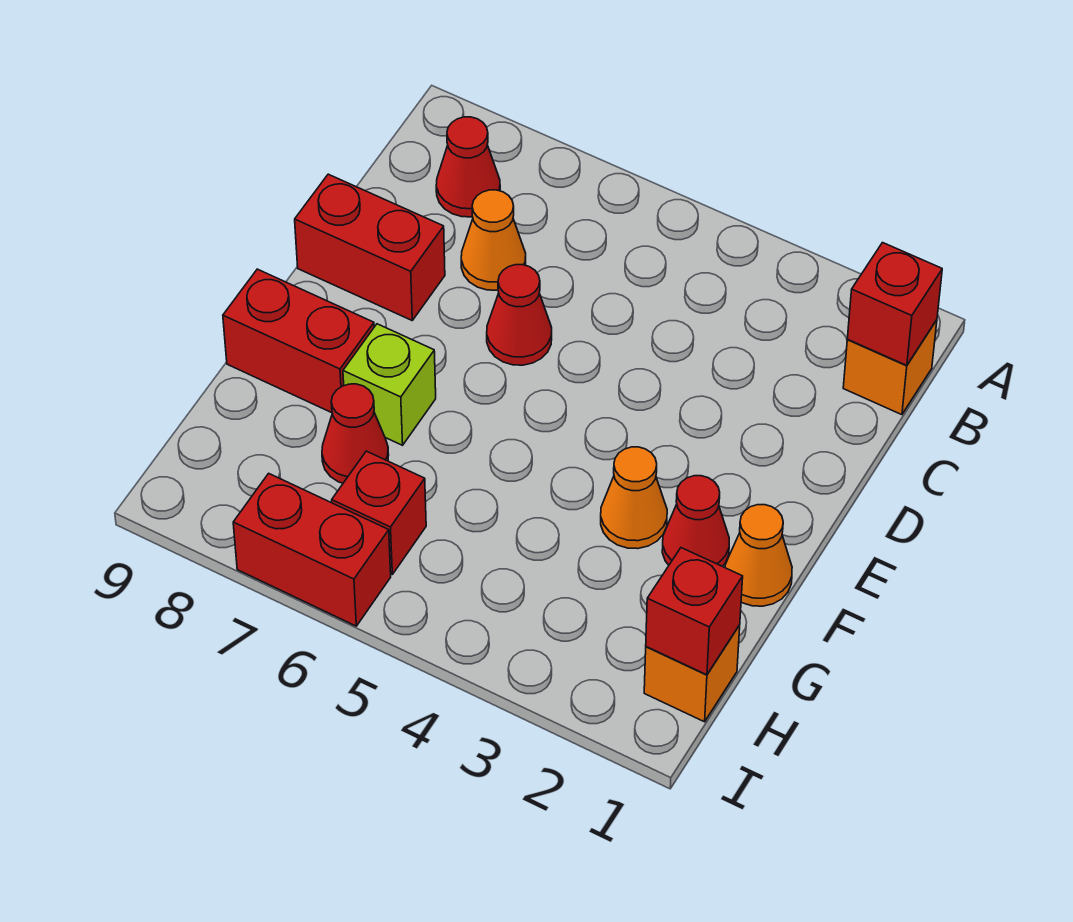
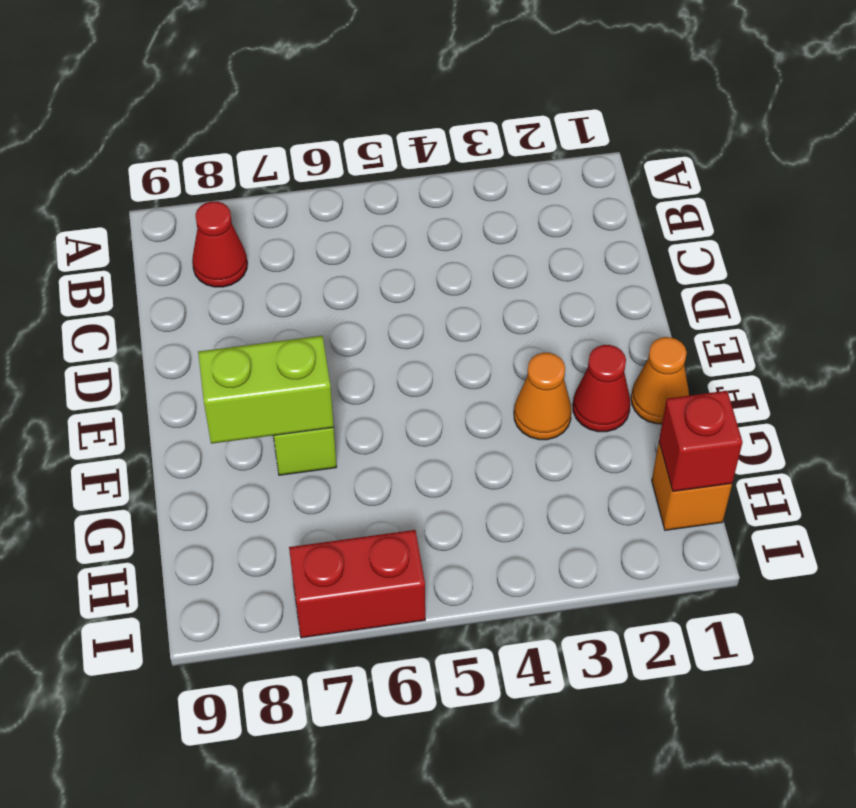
lime 1x2 brick [198,336,334,444] -> none
none -> orange 1x1 brick [843,320,937,415]
none -> orange 1x1 cone [461,190,526,290]
none -> red 1x1 cone [487,265,552,365]

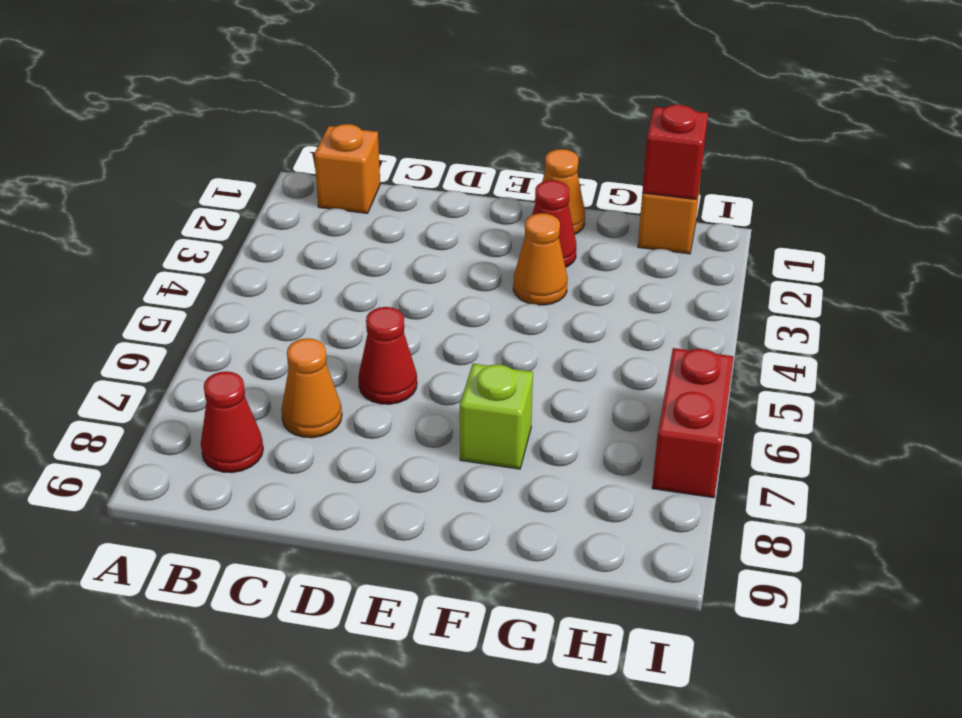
none -> red 1x2 brick [295,174,445,320]
none -> red 1x2 brick [223,269,374,413]
none -> red 1x1 cone [322,384,389,483]

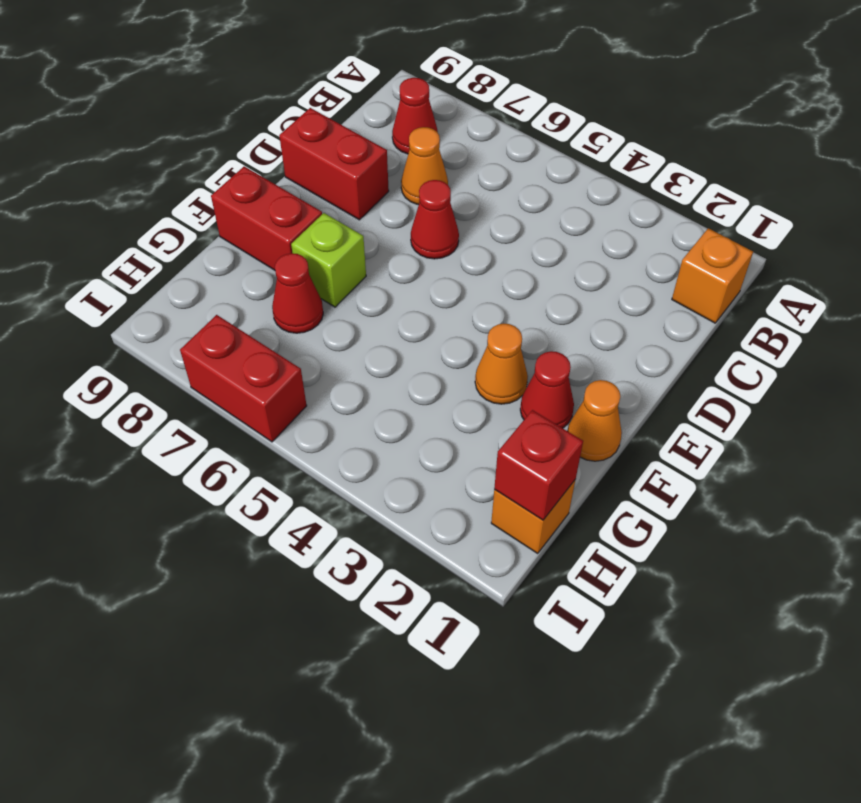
none -> red 1x1 brick [332,451,426,574]
none -> red 1x1 brick [847,243,942,365]

